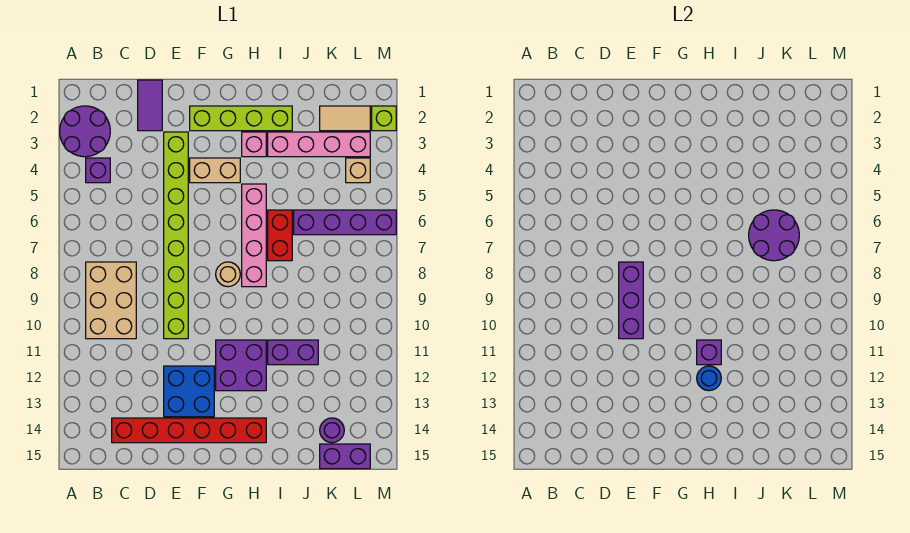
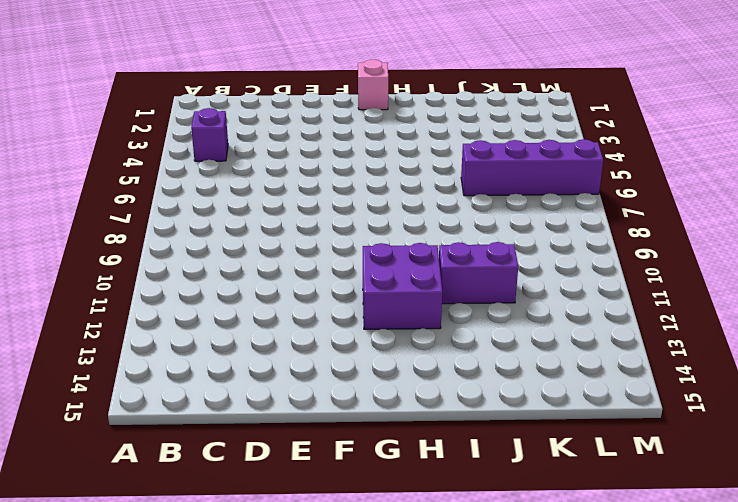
pink 1x1 brick [358,59,388,110] -> pink 1x1 brick moved to [242,132,266,157]
none -> purple 2x2 round brick [60,106,110,157]
none -> tan 2x3 brick [86,262,136,339]
none -> red 1x6 brick [112,418,266,443]

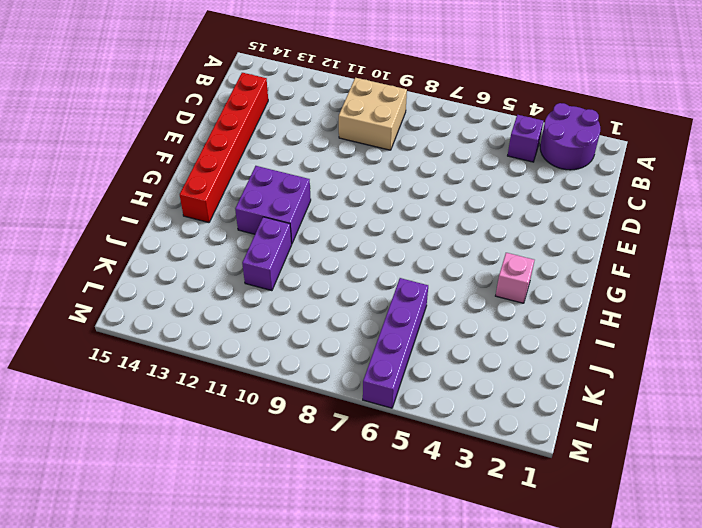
tan 2x2 brick [339,78,407,150] -> tan 2x3 brick [86,262,136,339]
none -> purple 1x2 tile [138,80,162,131]
none -> lime 1x8 brick [164,132,188,339]
none -> blue 2x2 brick [164,366,214,417]

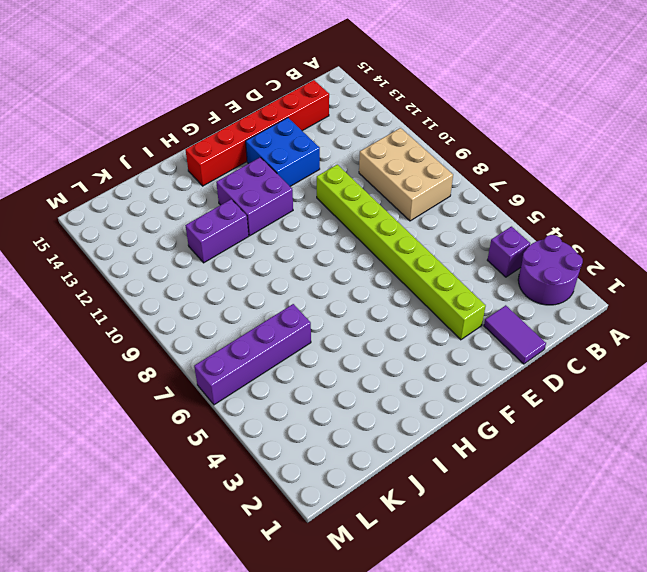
none -> lime 1x4 brick [190,106,292,131]
none -> tan 1x2 brick [190,158,240,183]
none -> tan 1x1 round brick [216,262,240,287]

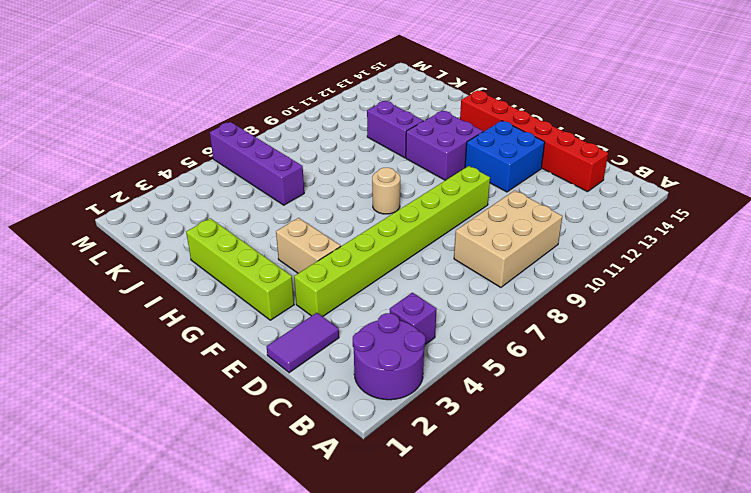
none -> pink 1x1 brick [242,132,266,157]
none -> pink 1x4 brick [242,184,266,287]
none -> pink 1x4 brick [268,132,370,157]

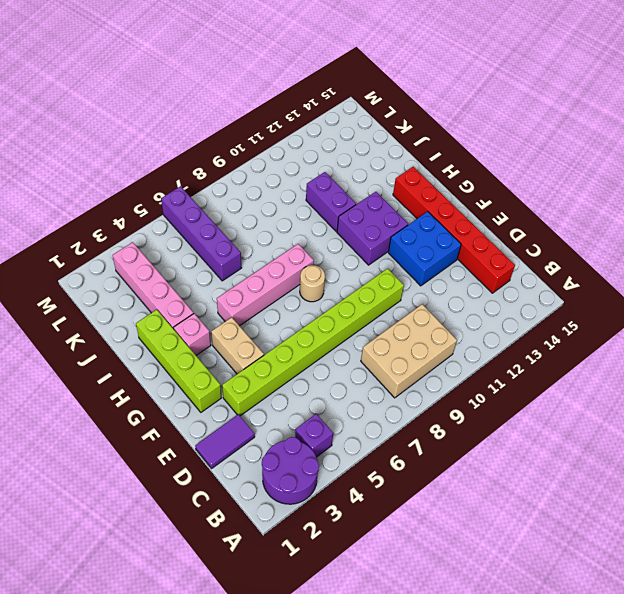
none -> red 1x2 brick [268,210,292,261]
none -> tan 1x2 tile [320,106,370,131]
none -> purple 1x1 round brick [320,418,344,443]

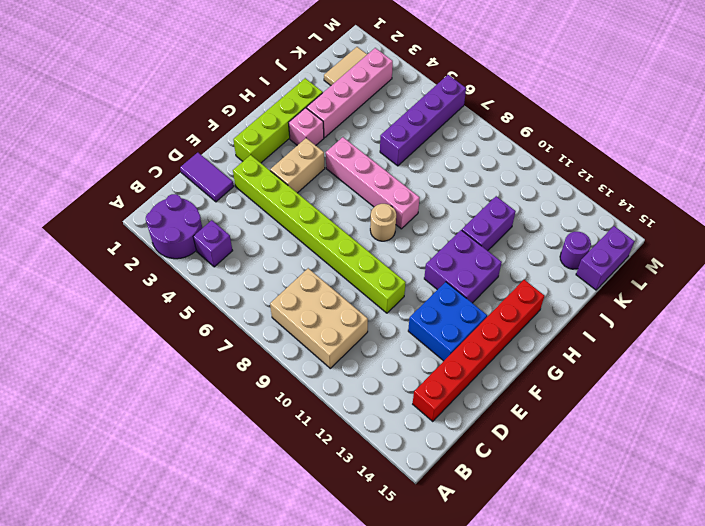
none -> red 1x2 brick [268,210,292,261]
none -> tan 1x1 brick [346,158,370,183]
none -> lime 1x1 brick [372,106,396,131]

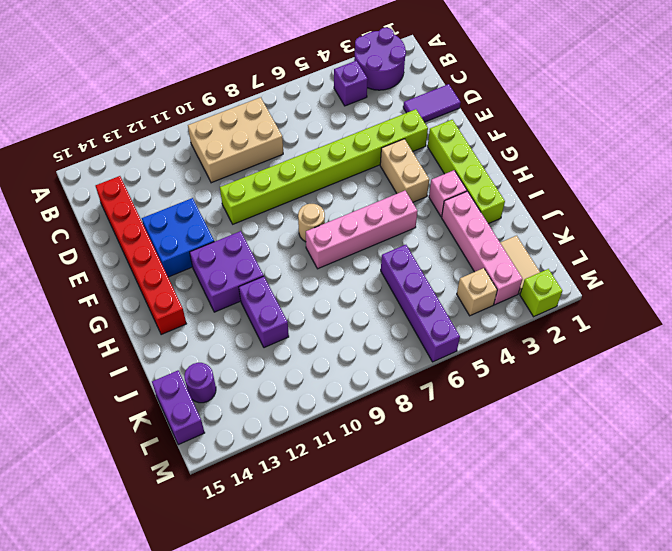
none -> red 1x2 brick [268,210,292,261]
none -> purple 1x3 brick [619,262,643,339]
none -> purple 1x1 brick [697,340,721,365]

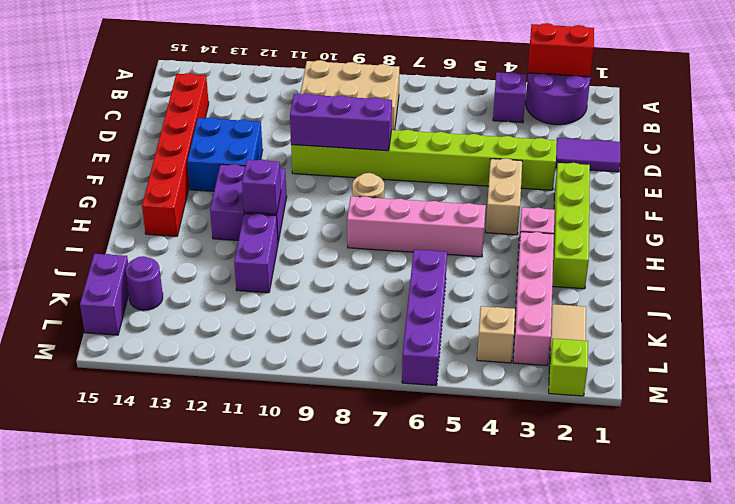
red 1x2 brick [528,23,594,77] -> red 1x2 brick moved to [268,210,292,261]
none -> blue 1x1 round brick [697,366,721,391]
none -> purple 2x2 round brick [749,210,799,261]

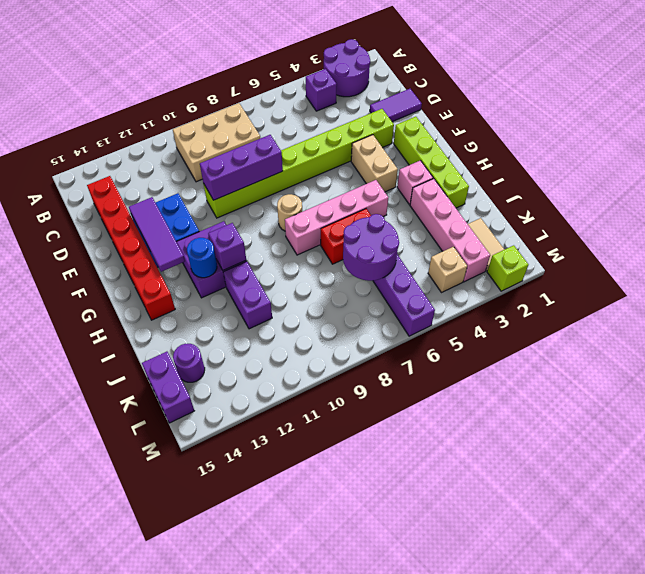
purple 1x3 tile [129,197,185,272] -> none

